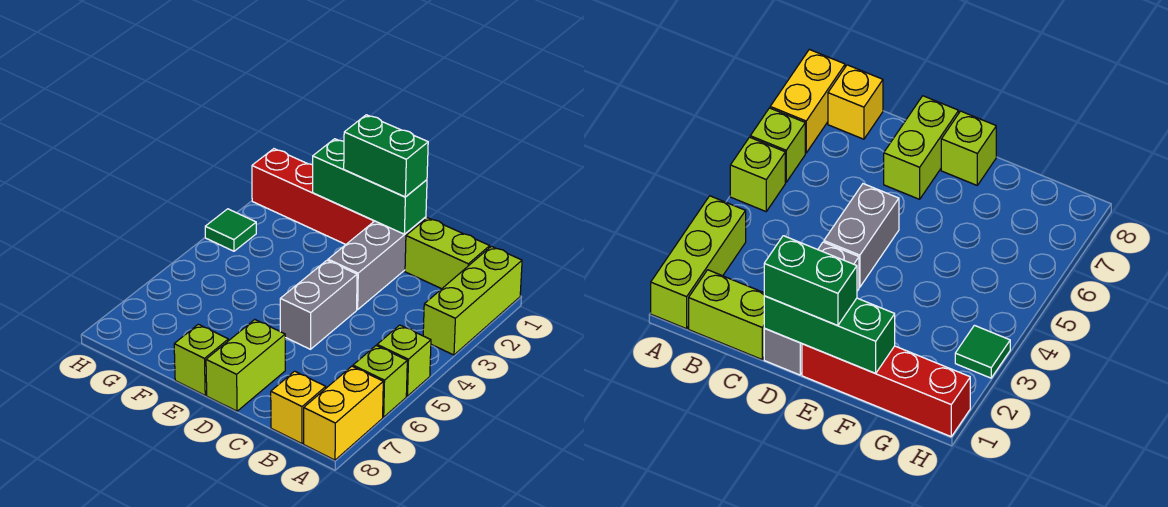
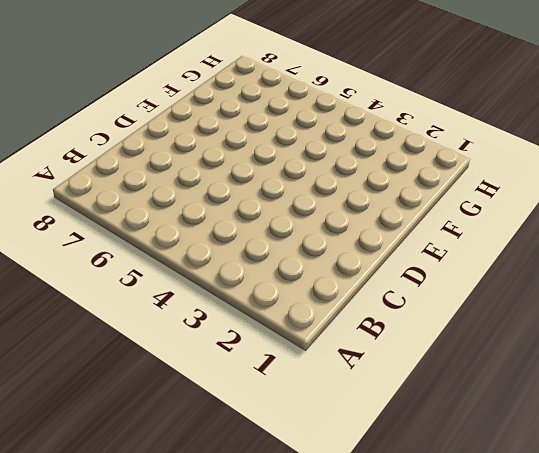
none -> lime 1x3 brick [423,246,522,355]
none -> lime 1x1 brick [377,325,431,396]
none -> lime 1x1 brick [353,346,407,417]

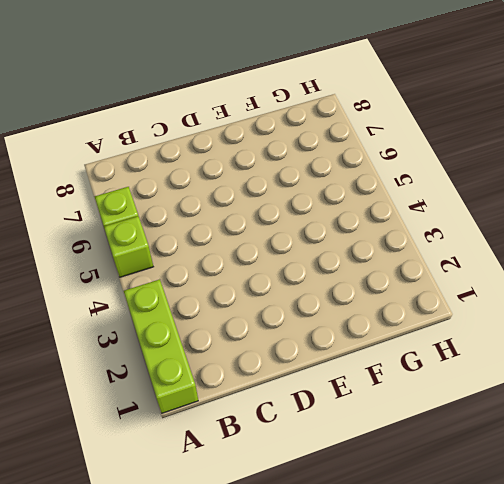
none -> yellow 1x2 brick [304,366,383,460]
none -> lime 1x2 brick [405,218,490,289]
none -> yellow 1x1 brick [271,371,326,444]

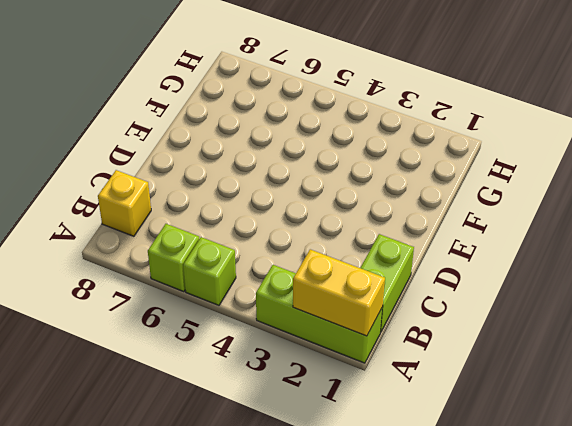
yellow 1x2 brick [293,249,385,336] -> yellow 1x2 brick moved to [304,366,383,460]
none -> grey 1x3 brick [328,217,426,310]
none -> grey 1x2 brick [280,260,357,349]
none -> lime 1x2 brick [206,320,285,411]

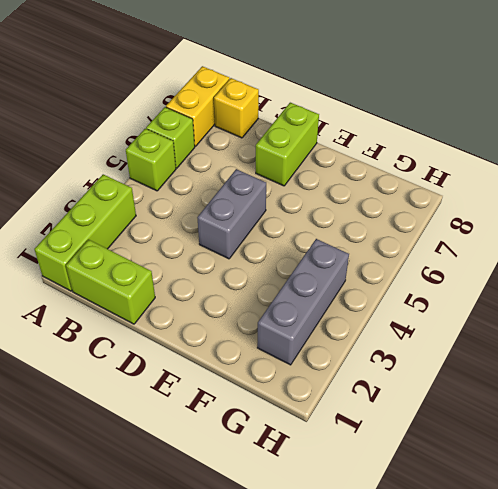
grey 1x3 brick [257,239,349,365] -> grey 1x3 brick moved to [328,217,426,310]
none -> red 1x4 brick [252,149,374,244]
none -> lime 1x1 brick [174,324,228,395]
none -> green 1x1 tile [205,209,256,251]

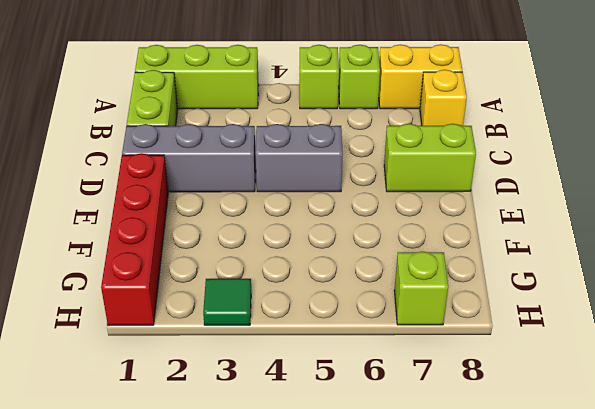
lime 1x1 brick [394,251,448,325] -> lime 1x1 brick moved to [174,324,228,395]
none -> green 1x3 brick [313,139,427,234]
none -> green 1x2 brick [344,115,428,197]

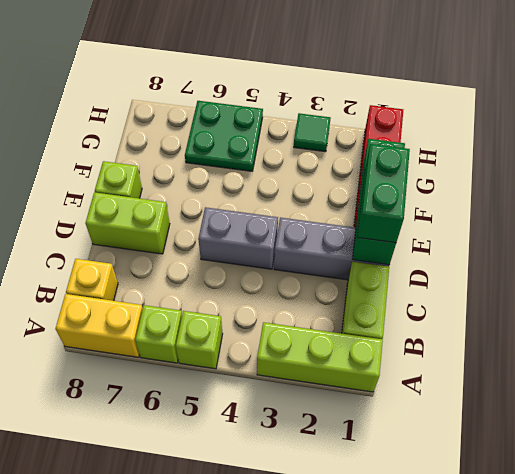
green 2x2 plate [185,101,263,171] -> none

